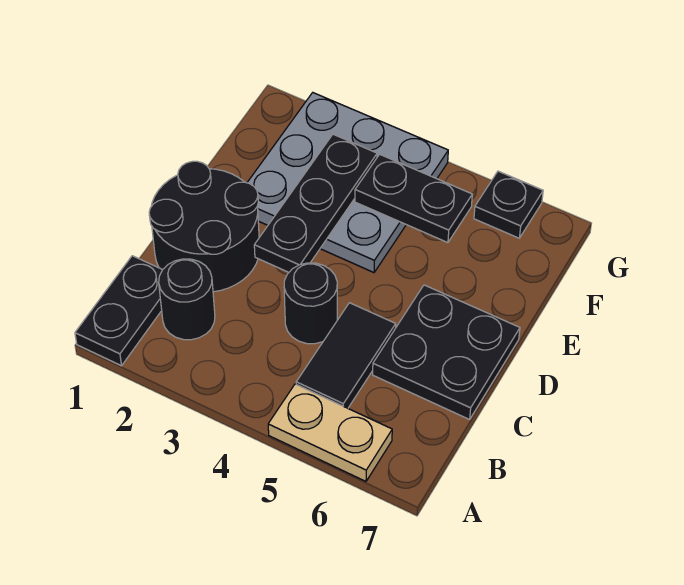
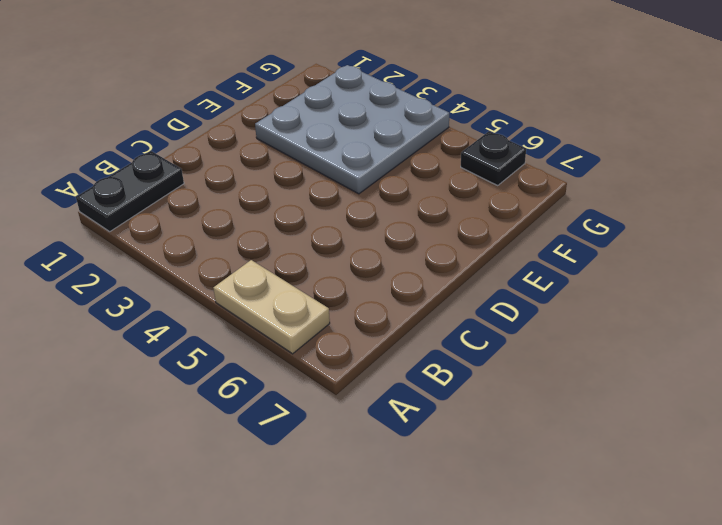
none -> black 1x1 round brick [159,259,215,340]
none -> black 1x2 tile [296,303,396,408]

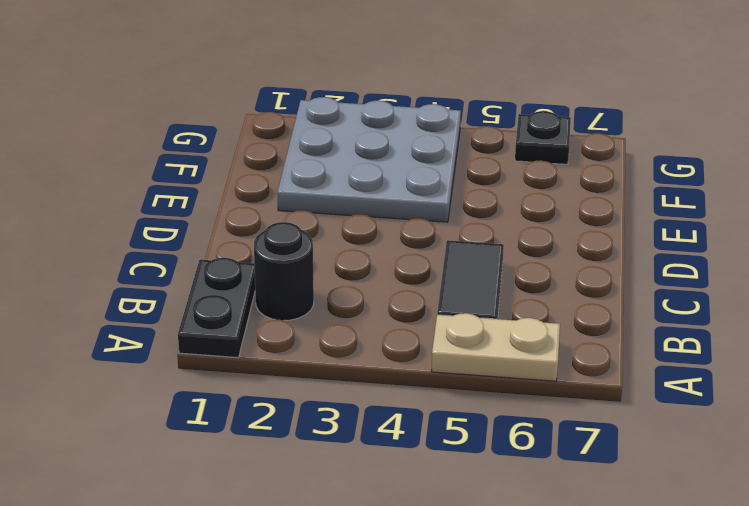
none -> black 2x2 round brick [149,161,259,292]
none -> black 1x1 round brick [284,263,337,344]

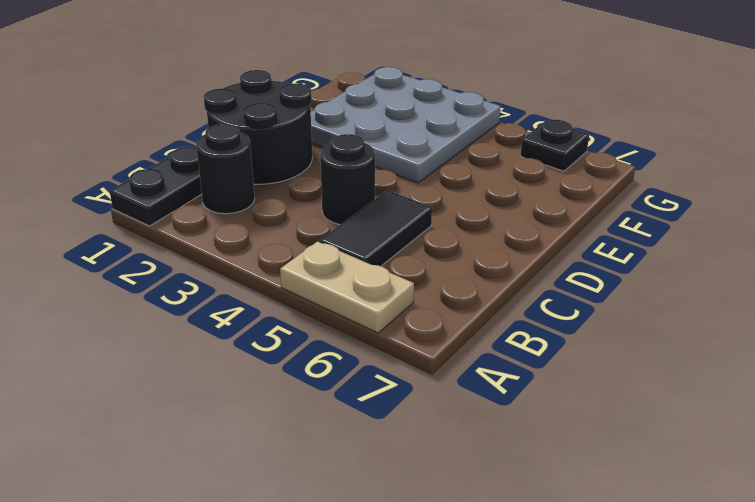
none -> black 2x2 plate [373,285,520,419]
none -> black 1x3 plate [254,134,377,272]

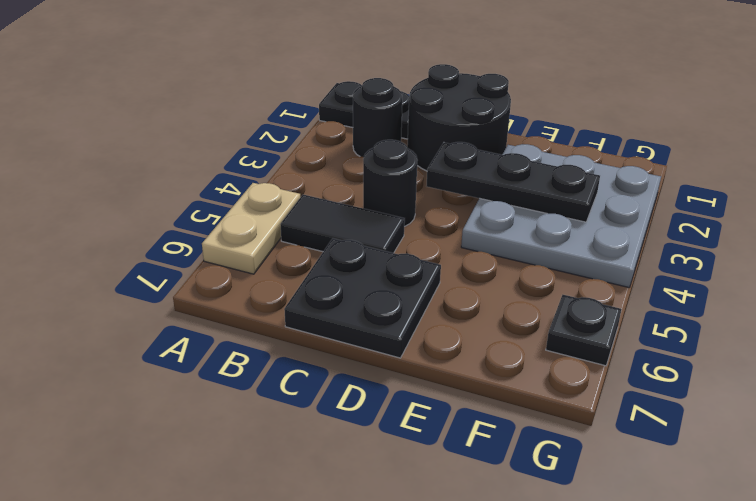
none -> black 1x2 plate [355,154,472,243]

